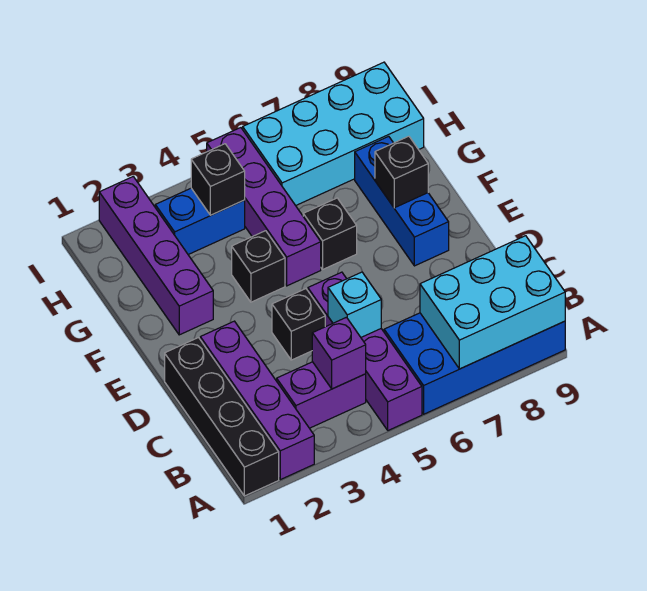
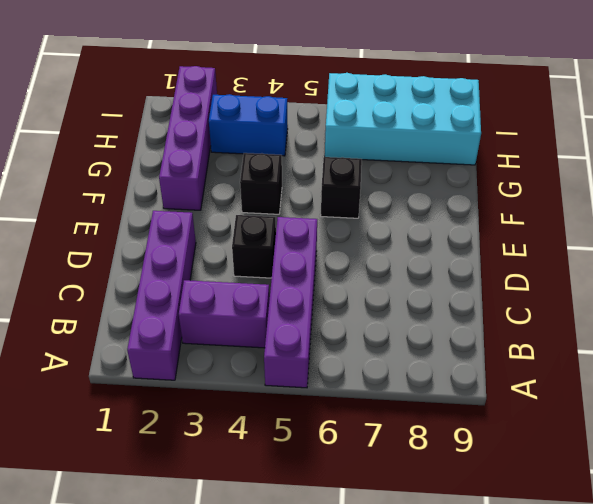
none -> black 1x4 brick [165,338,279,496]
none -> blue 2x4 brick [384,313,565,414]
none -> blue 1x3 brick [355,136,449,266]

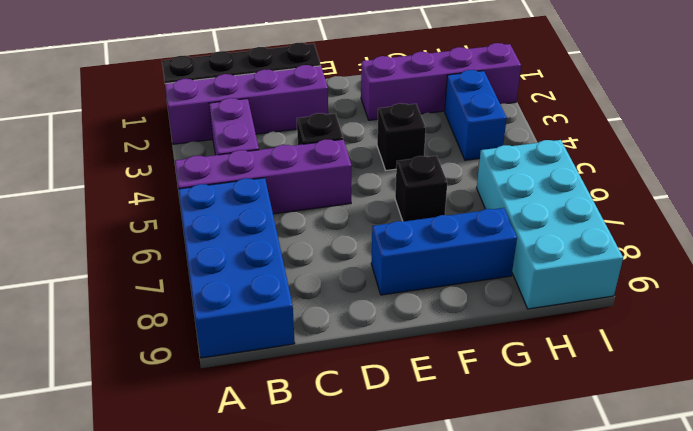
none -> purple 1x4 brick [207,128,321,286]
none -> cyan 2x3 brick [420,236,565,369]
none -> purple 1x1 brick [312,317,366,389]

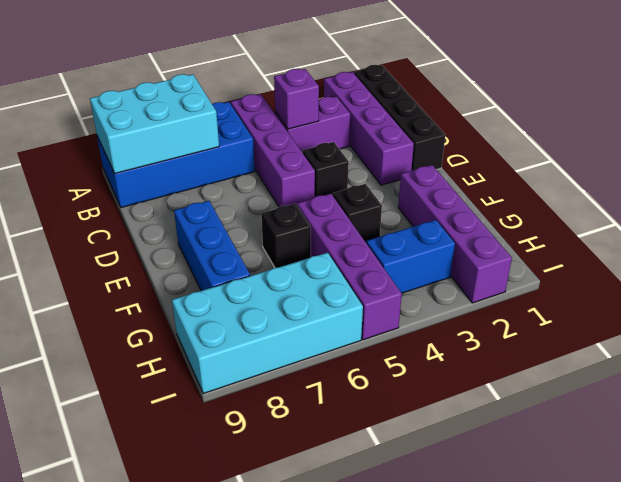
none -> cyan 1x1 brick [328,272,381,337]
none -> black 1x1 brick [375,136,428,208]
none -> black 1x1 brick [191,144,245,215]

